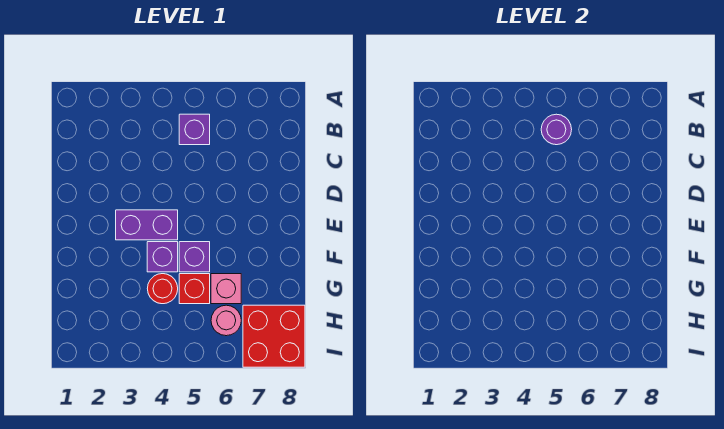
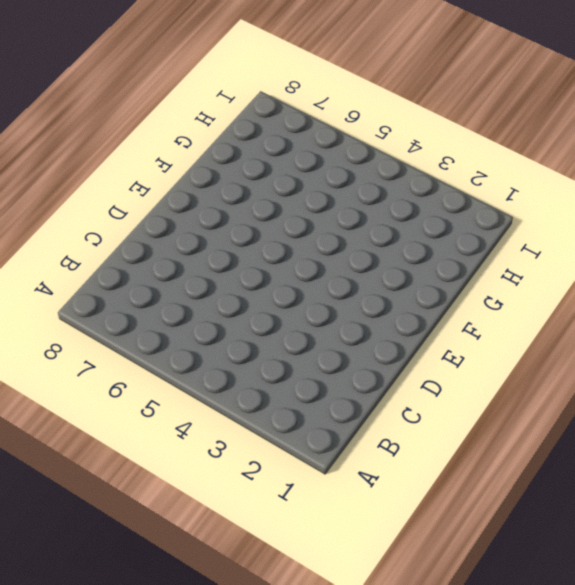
none -> purple 1x1 brick [179,114,210,145]
none -> purple 1x2 brick [116,210,178,240]

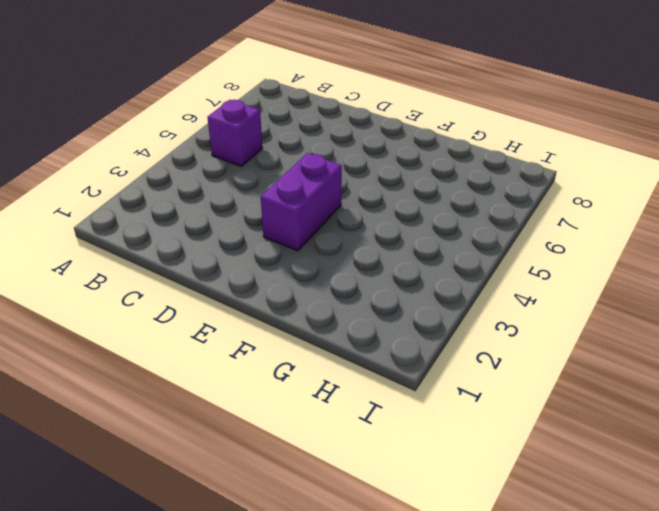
none -> purple 1x1 brick [147,242,178,272]
none -> purple 1x1 brick [179,242,210,272]

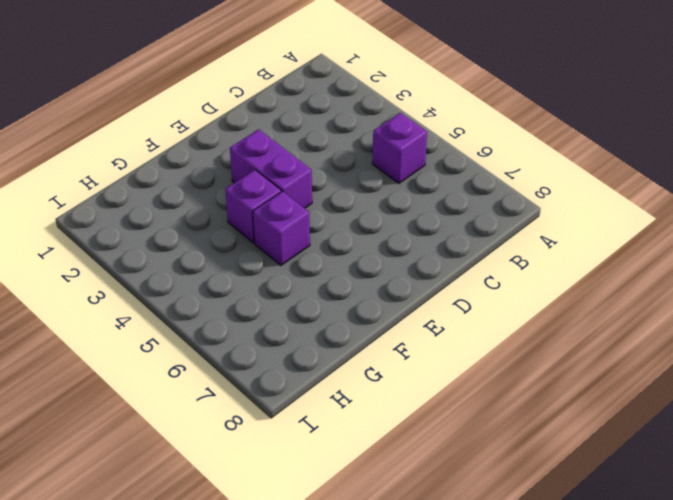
none -> red 1x1 round brick [147,274,178,304]
none -> red 1x1 brick [179,274,210,304]

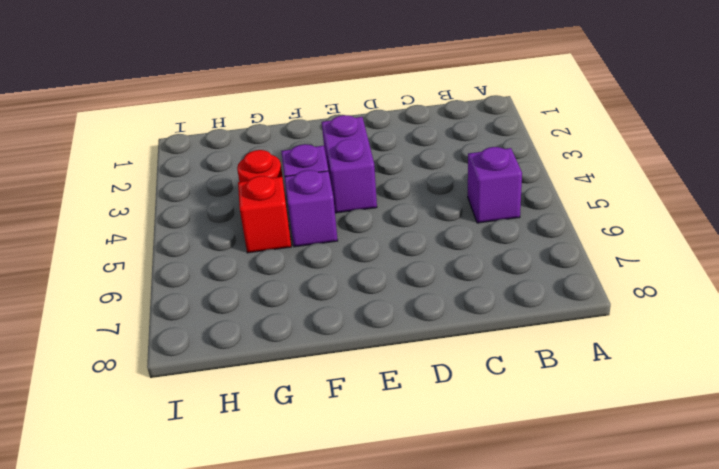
none -> pink 1x1 brick [211,274,241,304]
none -> pink 1x1 round brick [211,305,241,336]

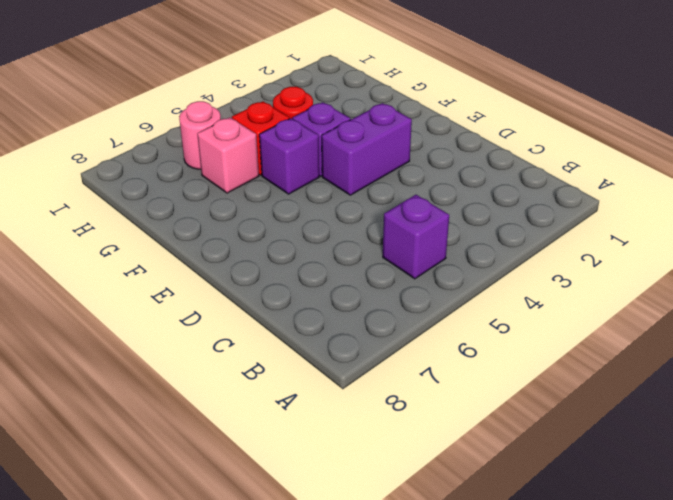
none -> red 2x2 brick [243,305,305,367]
none -> purple 1x1 round brick [541,114,572,145]

